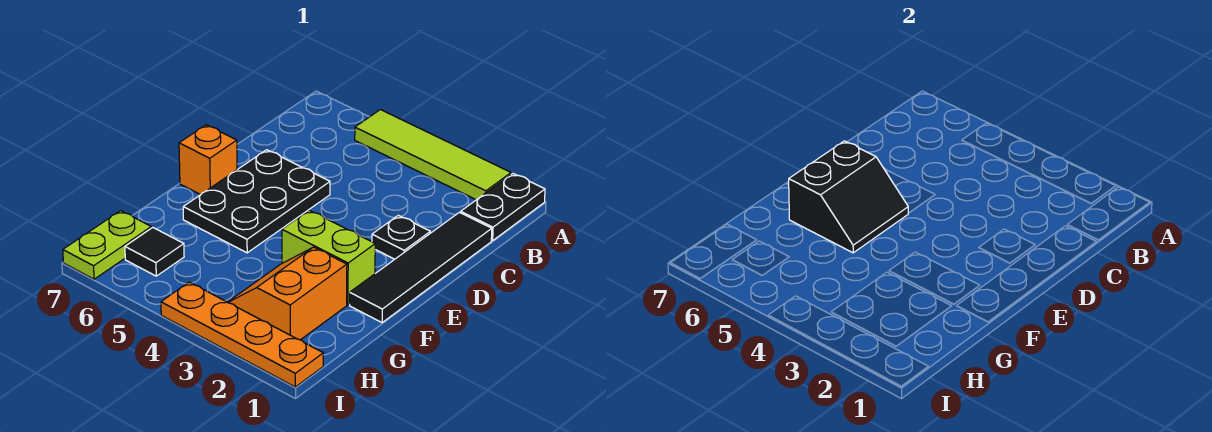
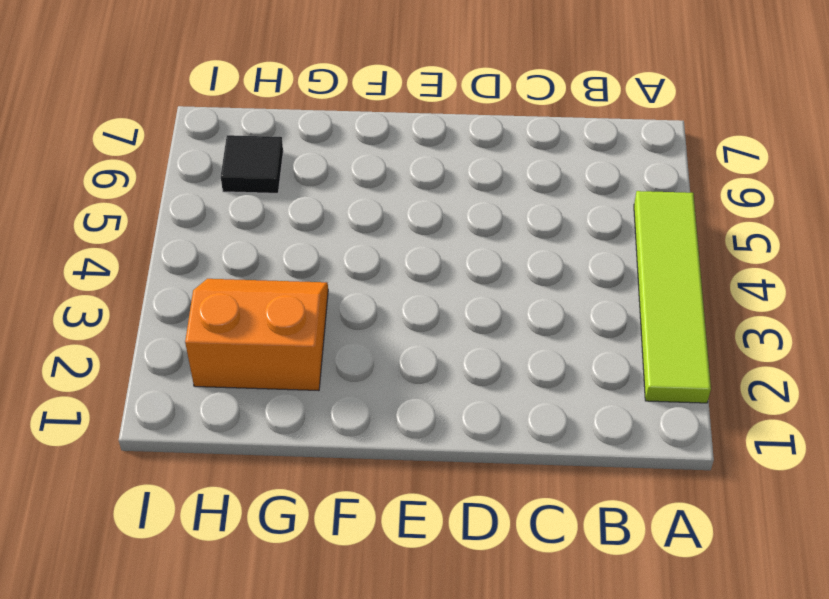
none -> black 1x2 plate [461,174,545,241]
none -> black 1x4 tile [350,212,492,322]
none -> black 1x1 plate [372,215,430,259]

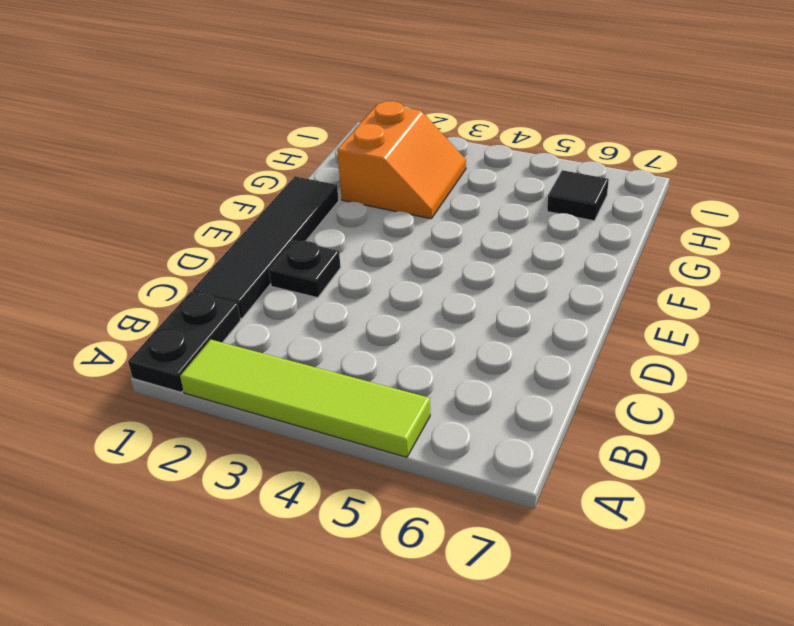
none -> black 2x3 plate [183,150,330,253]
none -> orange 1x1 brick [179,125,237,195]
none -> lime 1x2 brick [282,210,375,305]

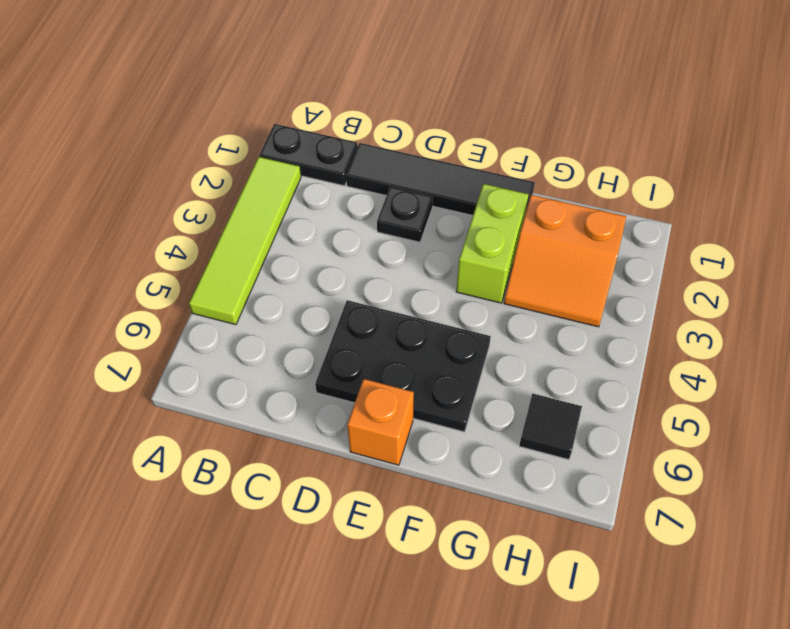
none -> lime 1x2 plate [63,211,151,279]
none -> orange 1x4 plate [161,282,323,387]
none -> black 2x2 slope [789,141,908,253]

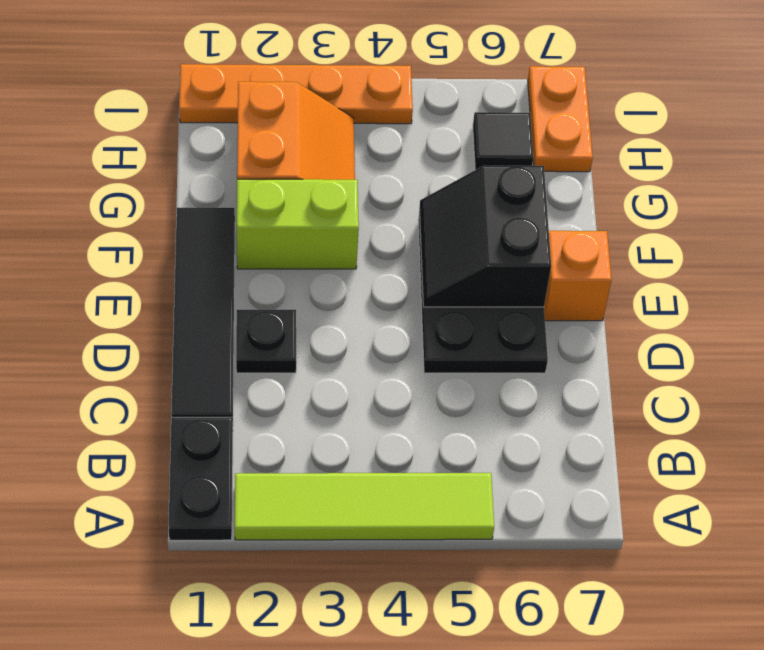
orange 1x2 plate [528,66,593,172] -> lime 1x2 plate [63,211,151,279]

